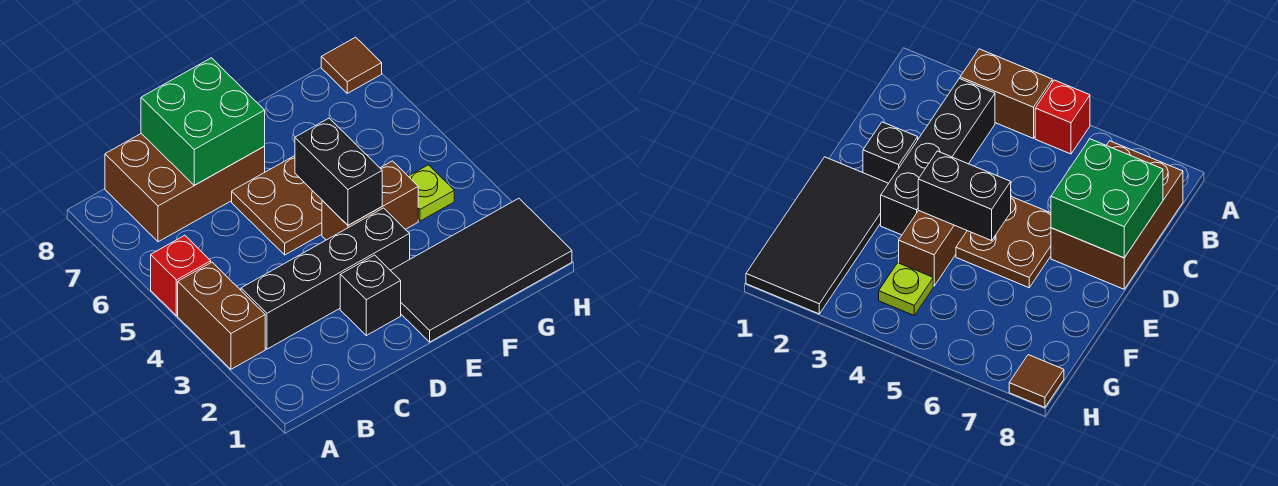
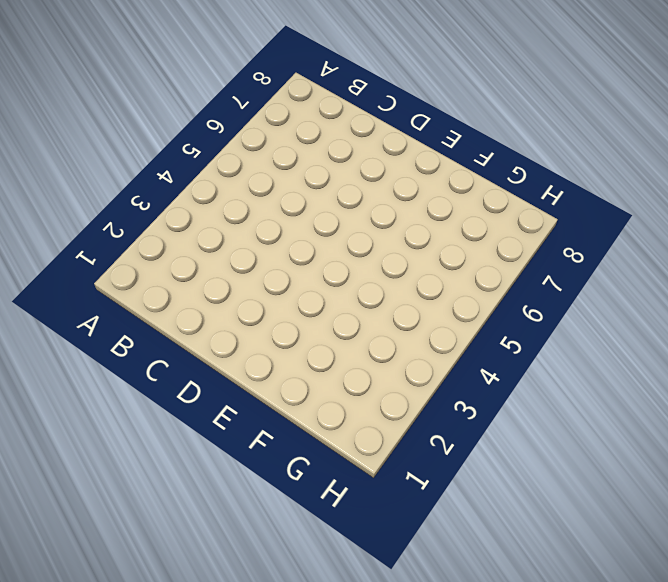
none -> brown 1x2 brick [178,262,265,369]
none -> red 1x1 brick [151,235,211,316]
none -> black 1x4 brick [241,208,410,349]

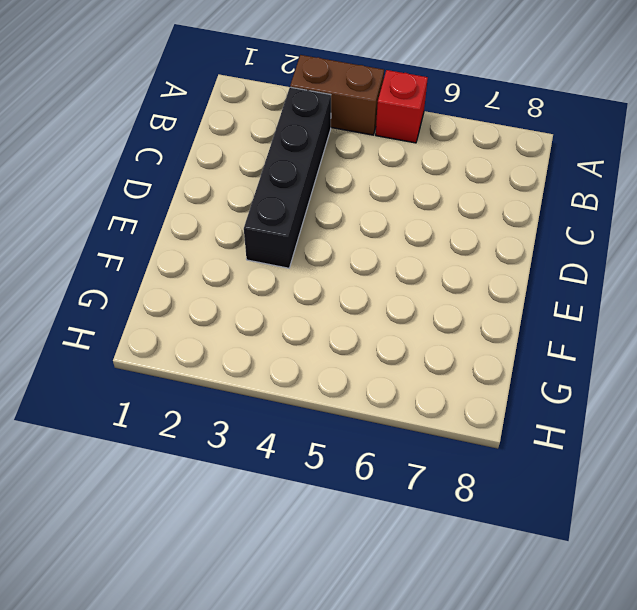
none -> brown 2x3 brick [105,134,265,242]
none -> black 1x1 brick [340,255,401,335]
none -> brown 2x2 plate [232,156,322,255]

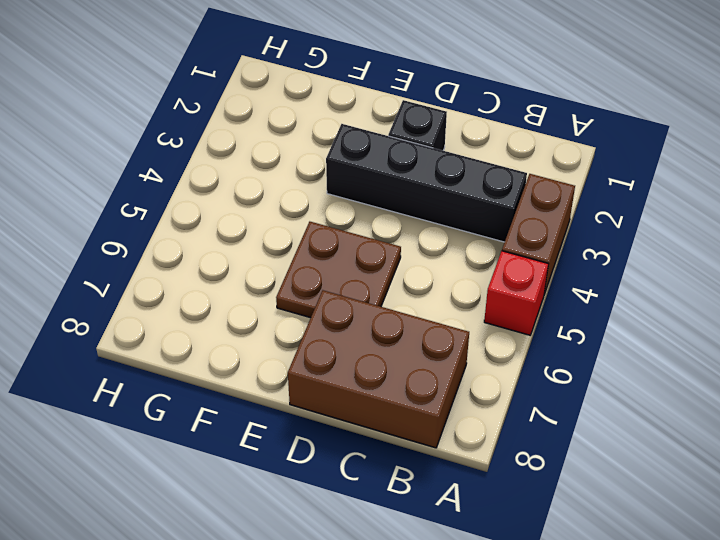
none -> black 2x4 tile [390,198,572,342]
none -> brown 1x2 brick [322,161,418,240]
none -> lime 1x1 plate [408,165,454,221]

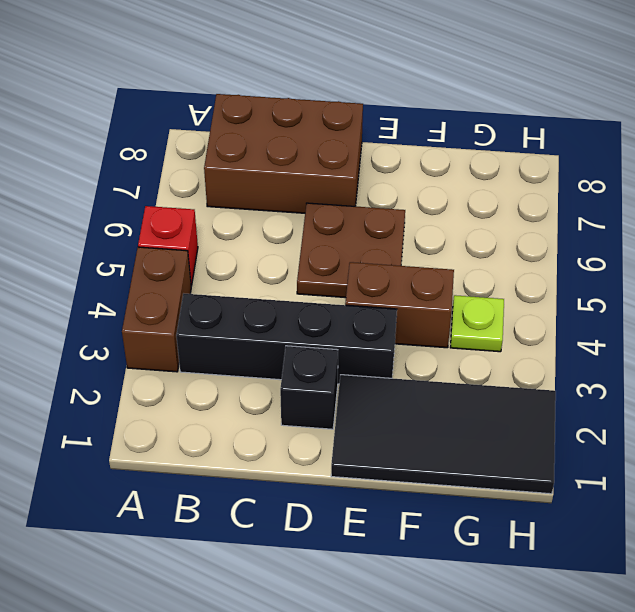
none -> brown 1x1 tile [321,37,382,93]
none -> green 2x2 brick [141,58,265,185]
none -> black 1x2 brick [295,118,382,225]

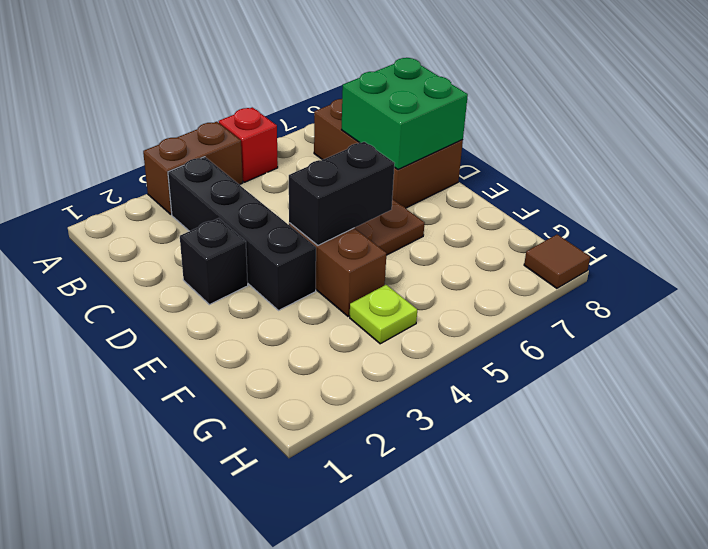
none -> black 2x4 tile [390,198,572,342]

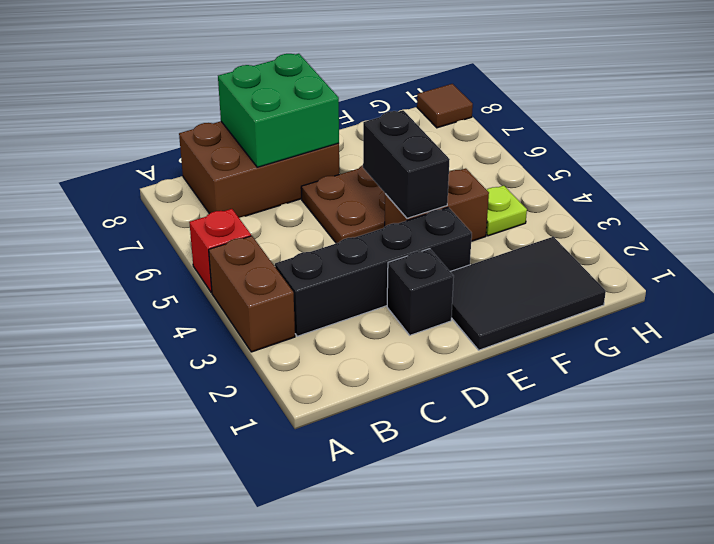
black 2x3 tile [450,237,606,350] -> black 2x4 tile [390,198,572,342]

